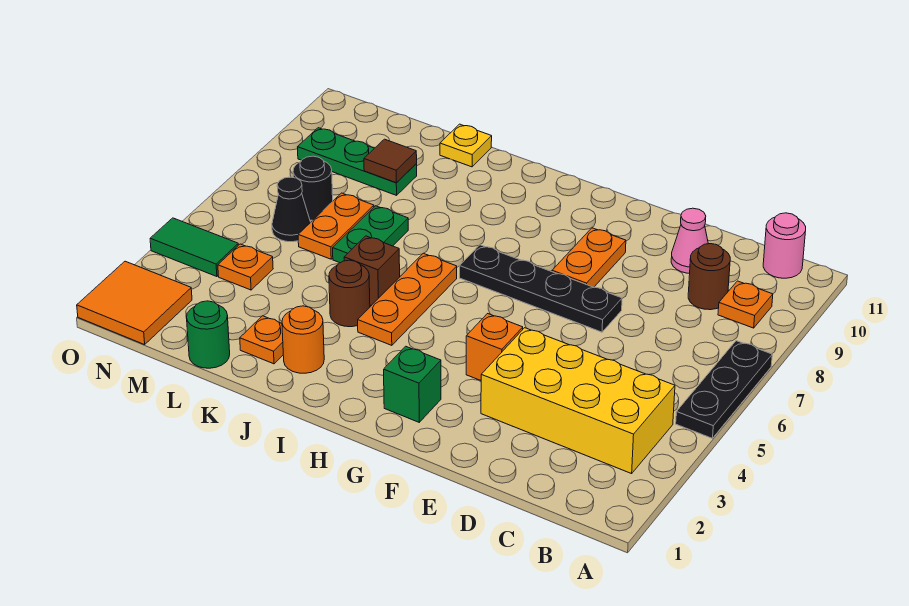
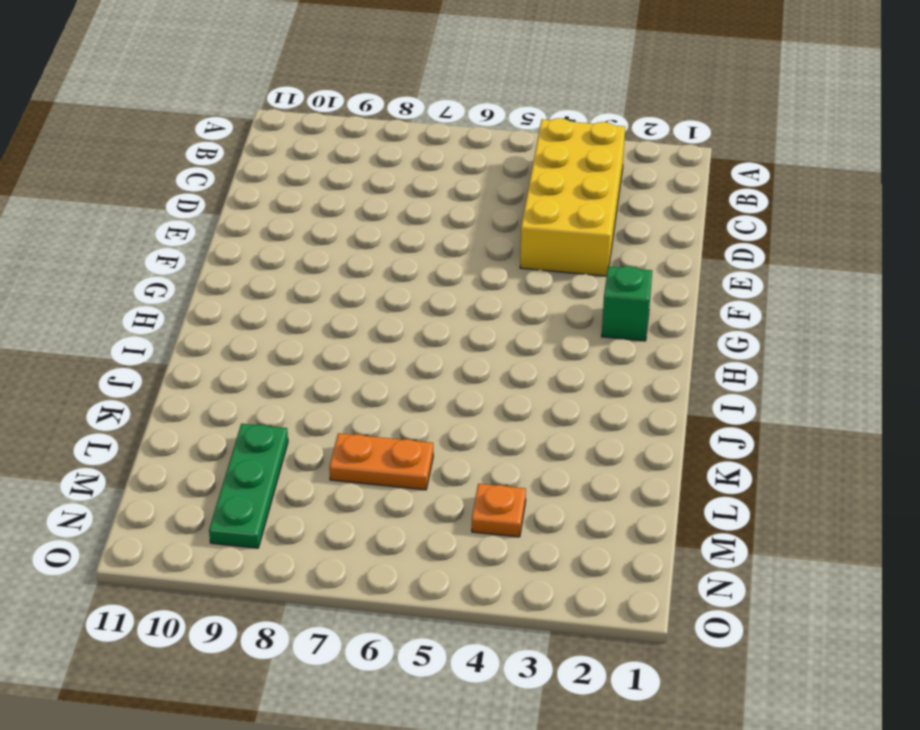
none -> black 1x3 plate [676,341,772,438]
none -> orange 1x1 plate [718,281,773,328]
none -> pink 1x1 round brick [763,213,806,278]

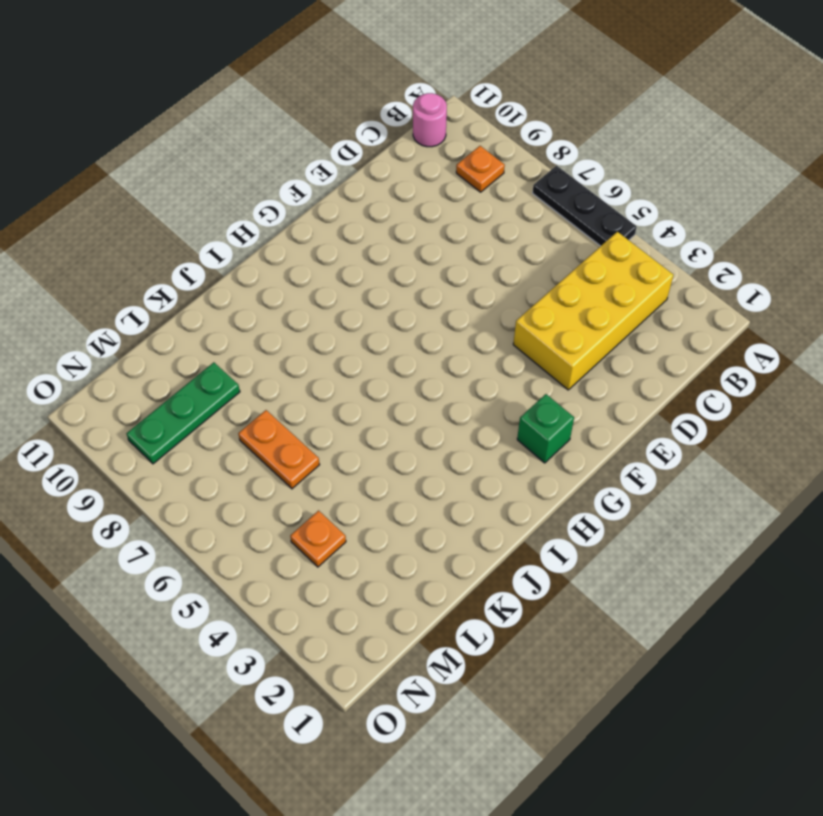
none -> brown 1x1 round brick [688,244,730,310]
none -> pink 1x1 cone [671,208,708,273]
none -> black 1x4 plate [460,245,622,332]

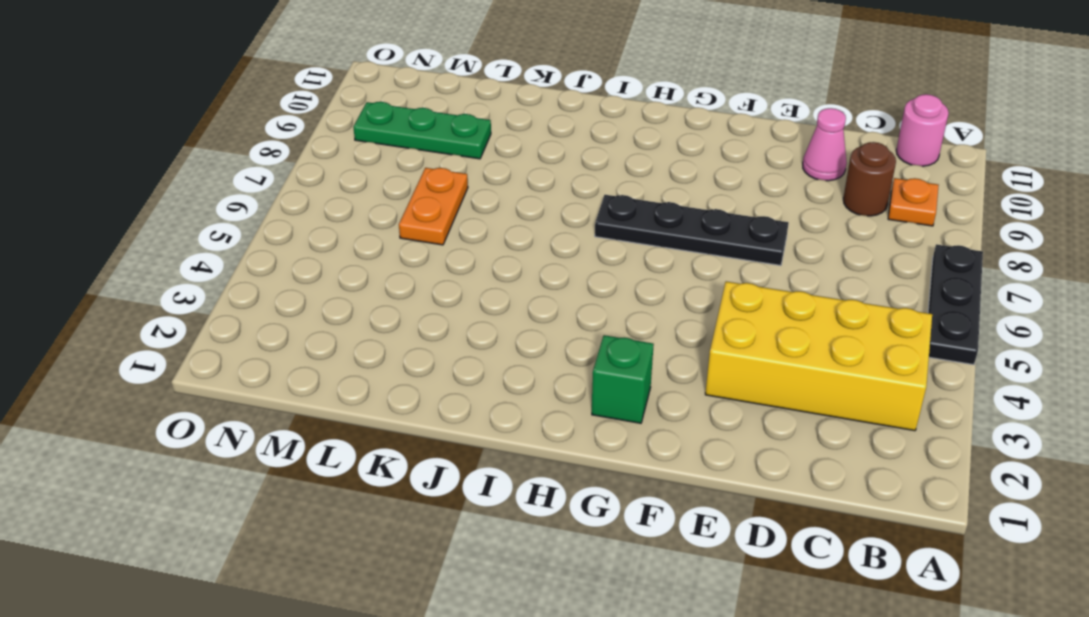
none -> orange 1x1 brick [466,314,523,380]
none -> orange 1x2 plate [552,228,626,287]
none -> orange 1x3 plate [358,253,457,345]

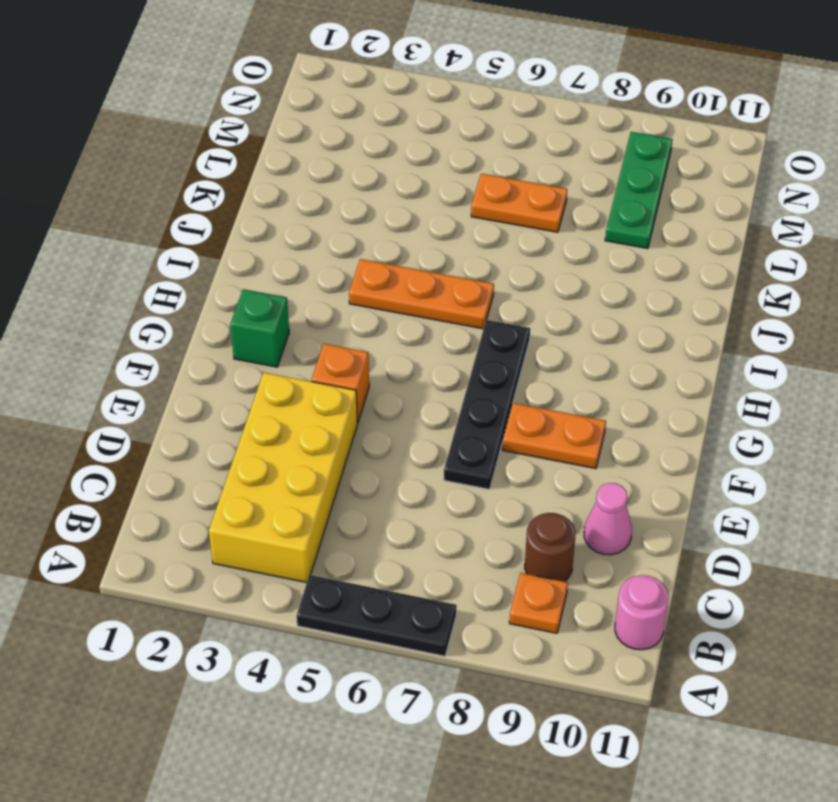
none -> orange 1x1 round brick [282,306,324,373]
none -> brown 1x1 round brick [329,260,370,327]
none -> brown 1x1 brick [344,236,400,306]

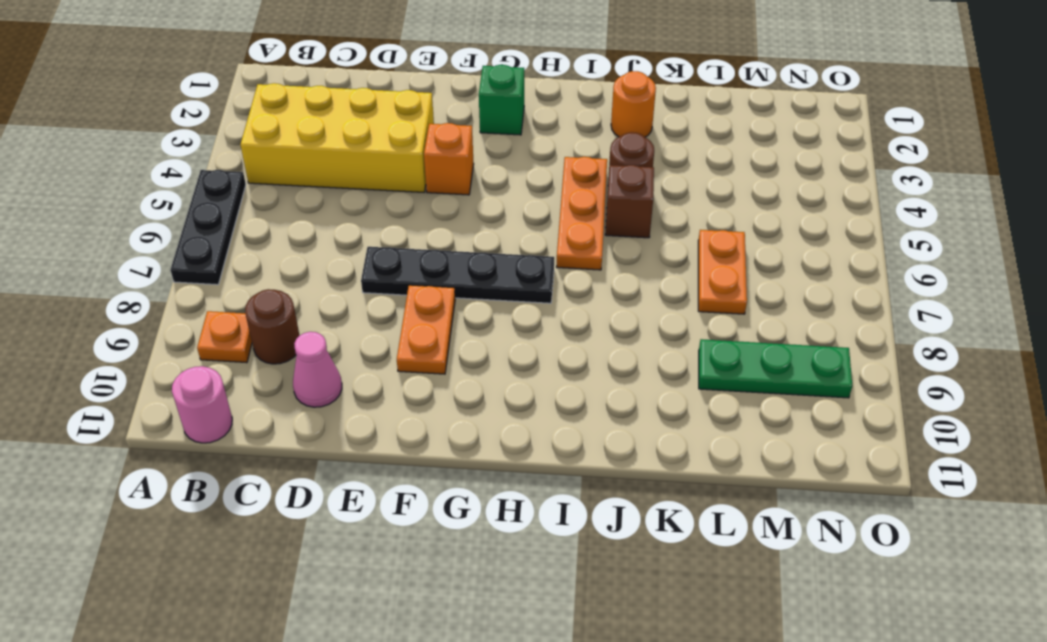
none -> orange 1x1 plate [240,316,283,364]
none -> green 1x2 plate [333,206,408,263]
none -> yellow 1x1 plate [440,124,492,167]

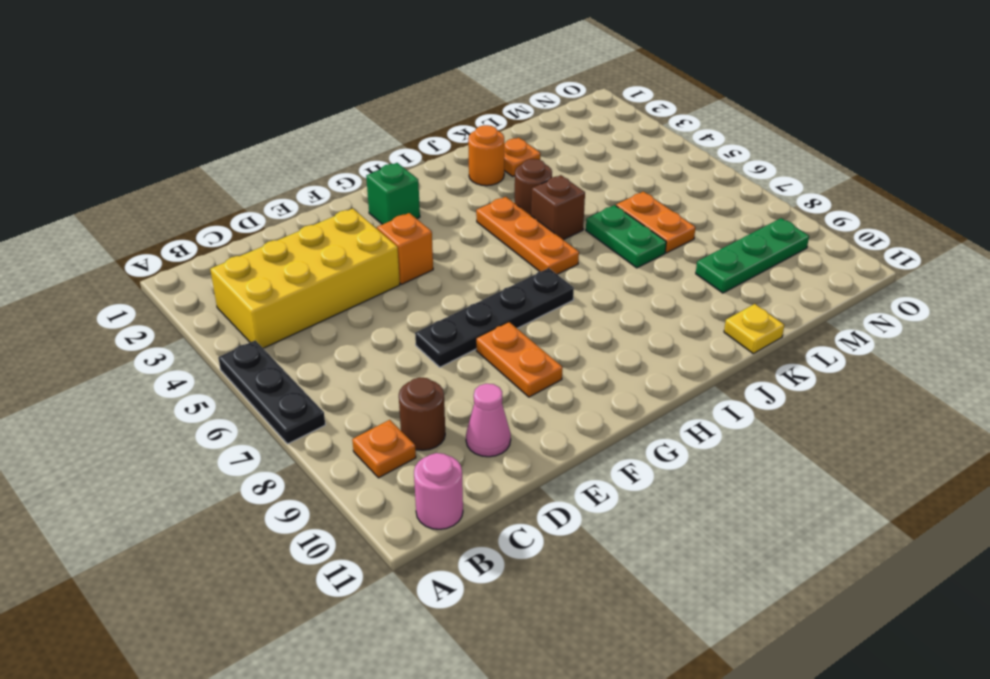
none -> green 1x1 round brick [187,301,230,368]
none -> orange 1x1 plate [218,244,273,290]
none -> black 1x1 cone [272,177,311,242]

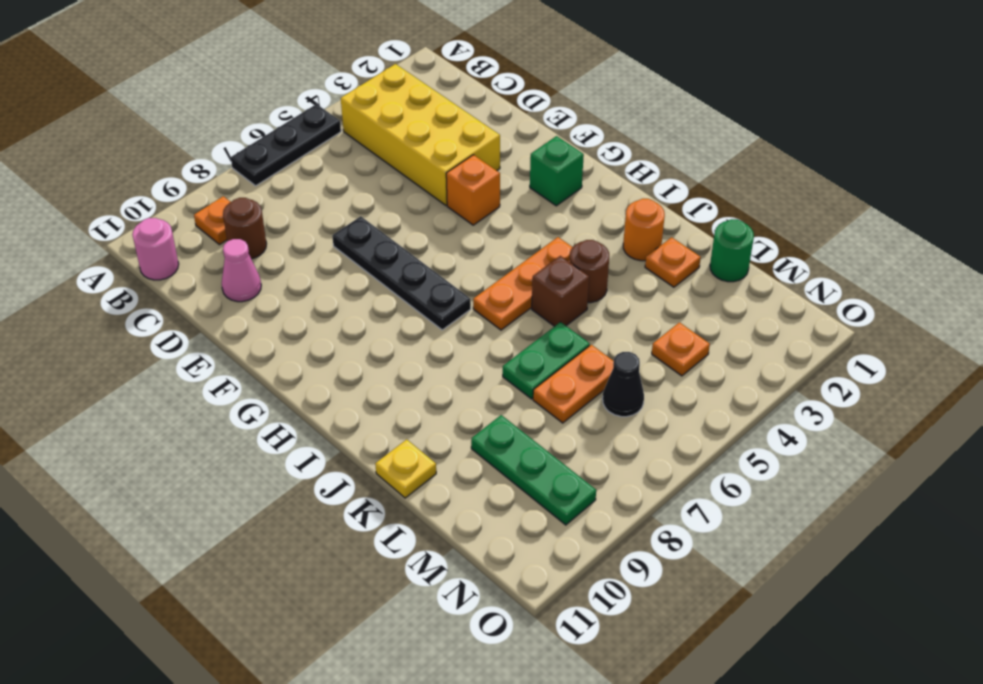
none -> orange 1x2 plate [552,228,626,287]
none -> black 1x1 round brick [293,156,333,220]
none -> orange 2x2 tile [77,261,192,345]

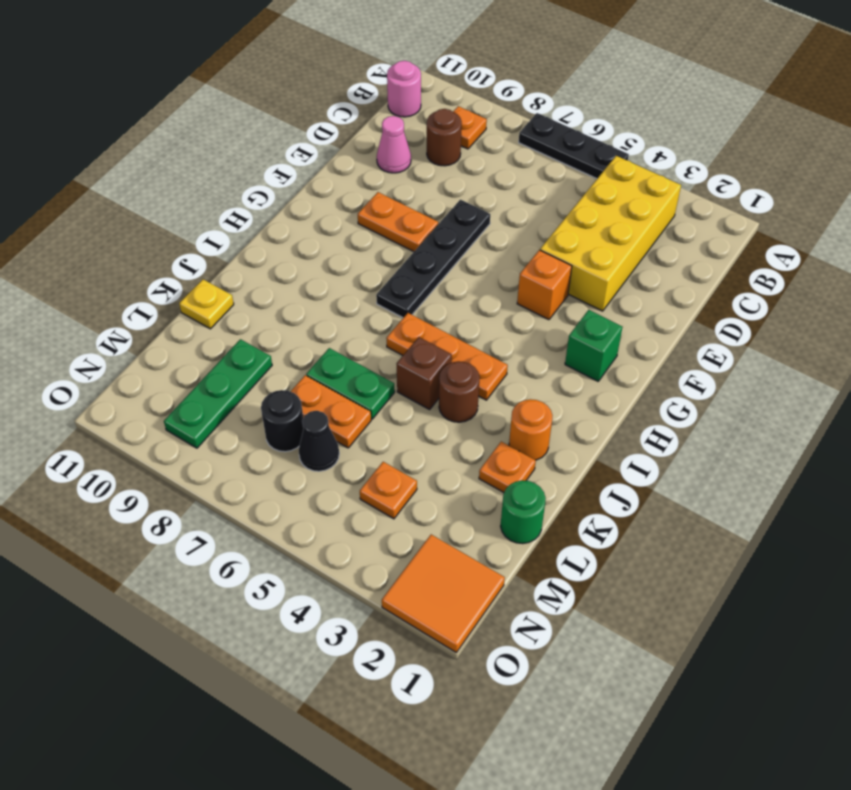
none -> green 1x2 tile [150,218,238,277]
none -> brown 1x1 tile [364,139,417,182]

